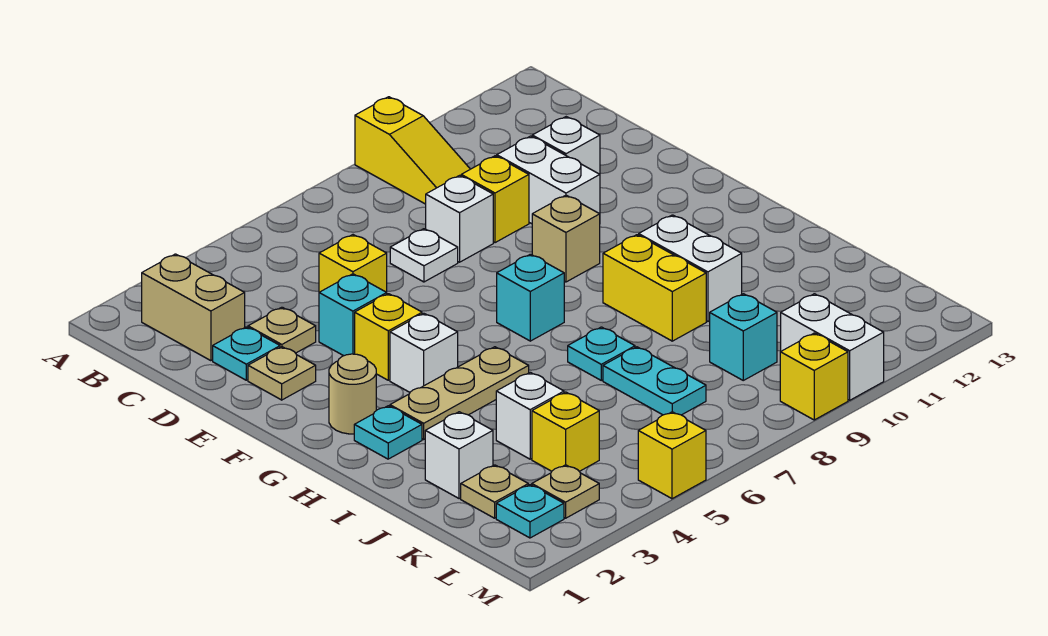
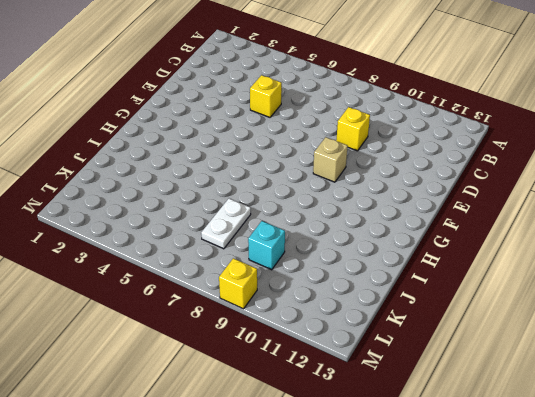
white 1x2 plate [201,199,251,249] -> cyan 1x2 plate [603,347,706,415]
none -> yellow 1x3 slope [355,97,470,204]
none -> tan 1x2 brick [142,254,245,361]
none -> cyan 1x1 plate [213,327,280,380]
none -> tan 1x1 plate [248,307,316,353]

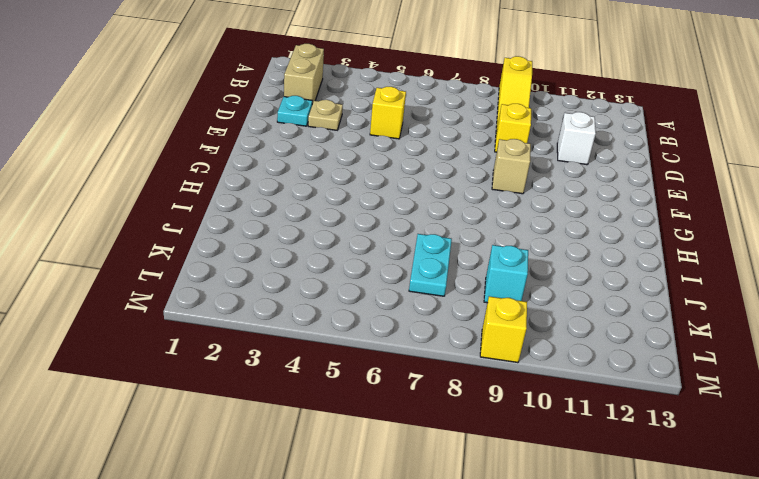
none -> white 1x1 plate [390,229,458,282]
none -> white 1x1 brick [426,175,493,262]
none -> white 1x2 brick [497,136,600,224]
none -> tan 1x1 plate [248,347,316,400]

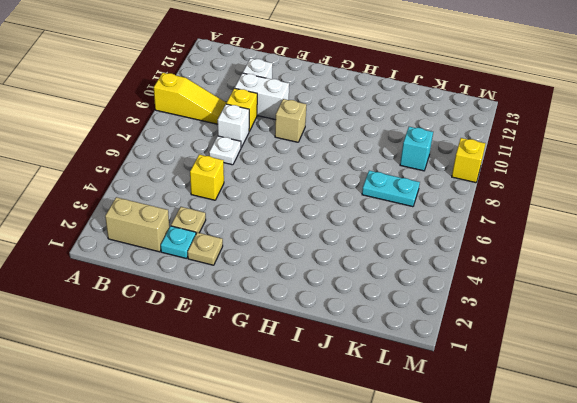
none -> cyan 1x1 brick [319,274,387,356]
none -> yellow 1x1 brick [355,294,422,380]
none -> tan 1x1 round brick [329,354,376,434]
none -> white 1x1 brick [390,313,458,392]

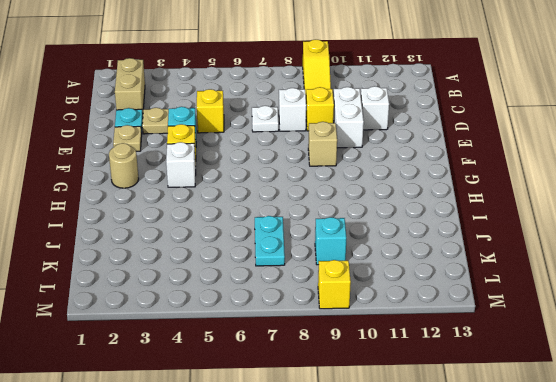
none -> cyan 1x1 brick [497,254,564,341]
none -> cyan 1x1 plate [354,406,422,459]
none -> tan 1x3 plate [390,347,529,439]
none -> yellow 1x2 brick [603,235,706,341]

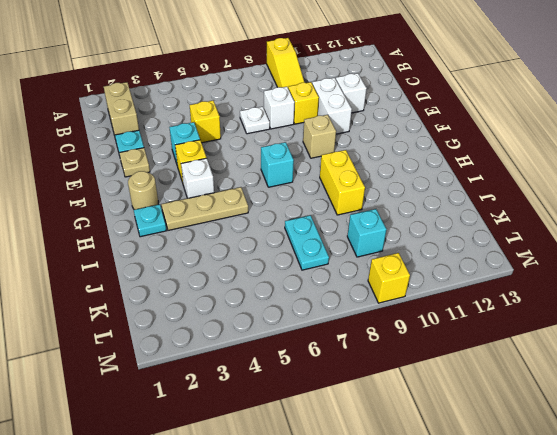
none -> tan 1x1 plate [248,307,316,353]
none -> white 1x2 brick [639,215,742,321]
none -> cyan 1x1 plate [568,327,635,380]
none -> white 1x1 brick [425,412,493,499]

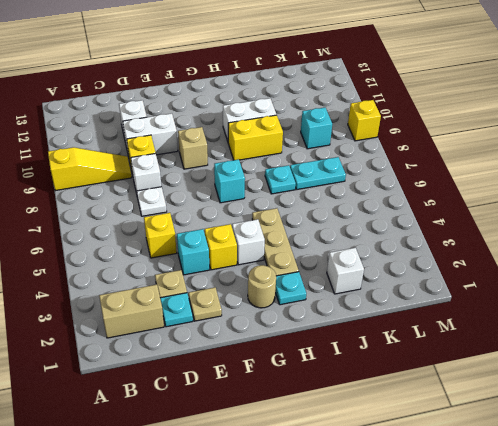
none -> white 1x1 brick [496,372,564,459]
none -> tan 1x1 plate [461,465,528,518]
none -> yellow 1x1 brick [532,392,599,471]
none -> cyan 1x1 plate [496,485,564,538]

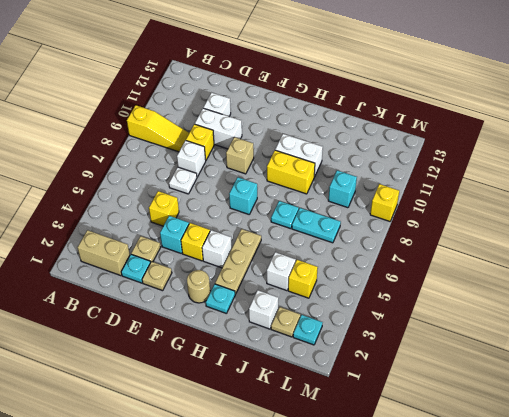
none -> tan 1x1 plate [532,465,599,518]
none -> white 1x2 brick [781,294,884,400]
none -> yellow 1x1 brick [638,412,706,499]

